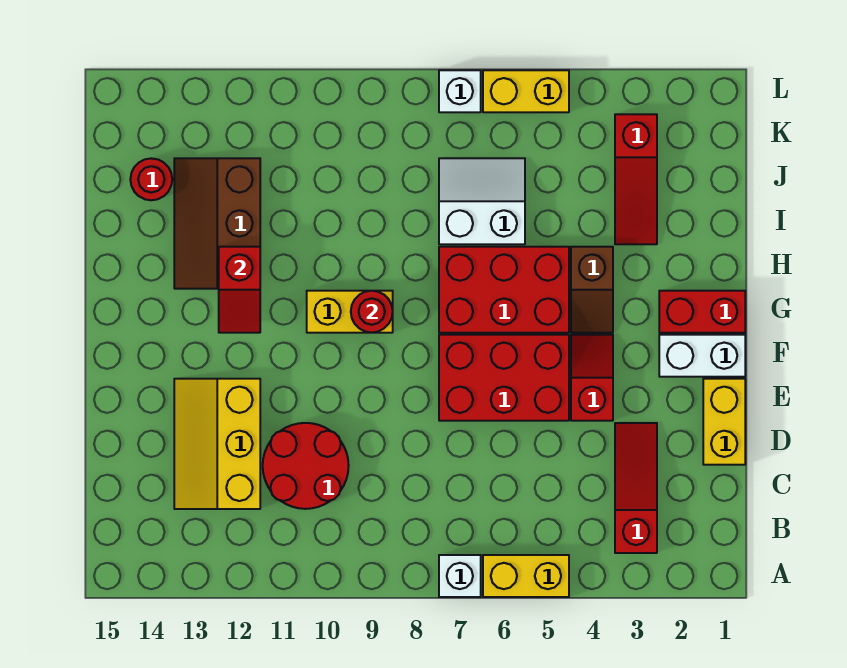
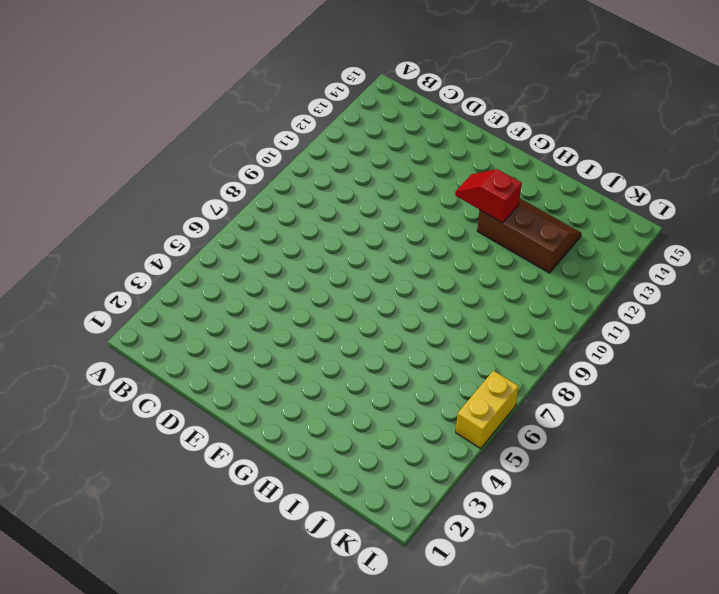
none -> yellow 1x2 brick [483,555,569,597]
none -> white 1x1 brick [439,555,481,597]
none -> red 1x3 slope [615,423,657,553]

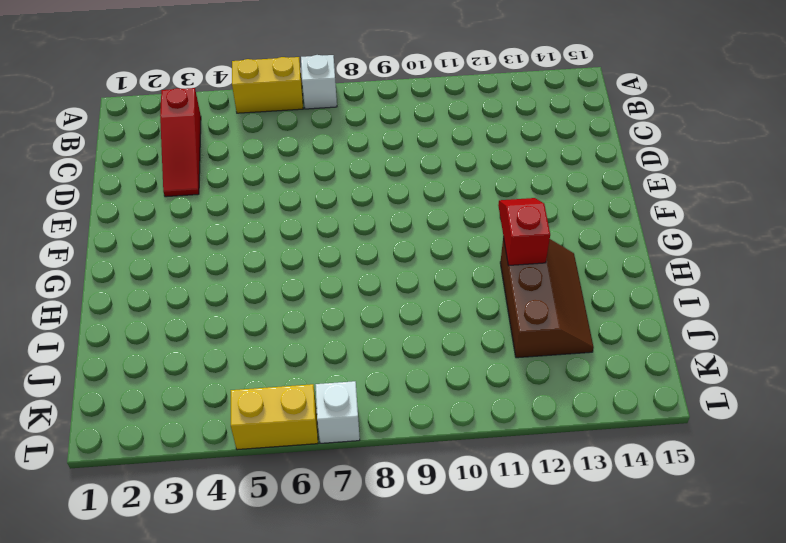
none -> red 2x2 round brick [263,423,349,509]
none -> yellow 2x3 slope [174,379,260,509]
none -> yellow 1x2 brick [703,379,745,465]

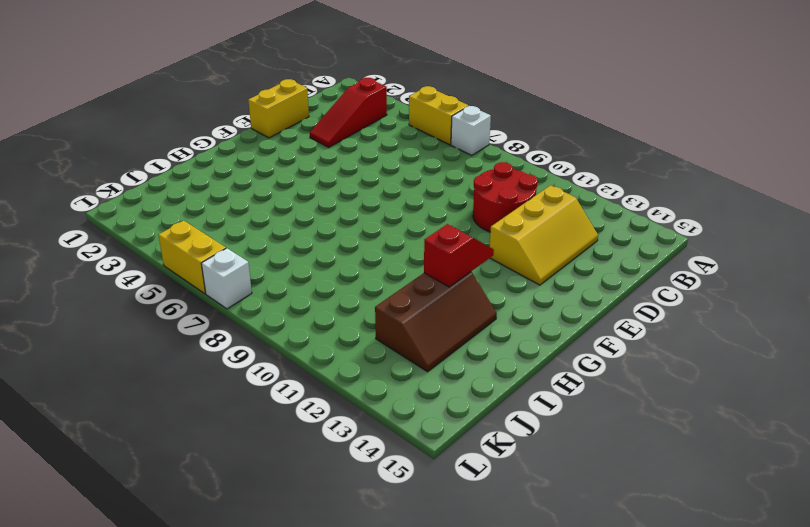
none -> red 1x2 slope [571,335,613,421]
none -> red 2x3 brick [439,335,569,421]
none -> white 1x2 brick [659,335,745,377]

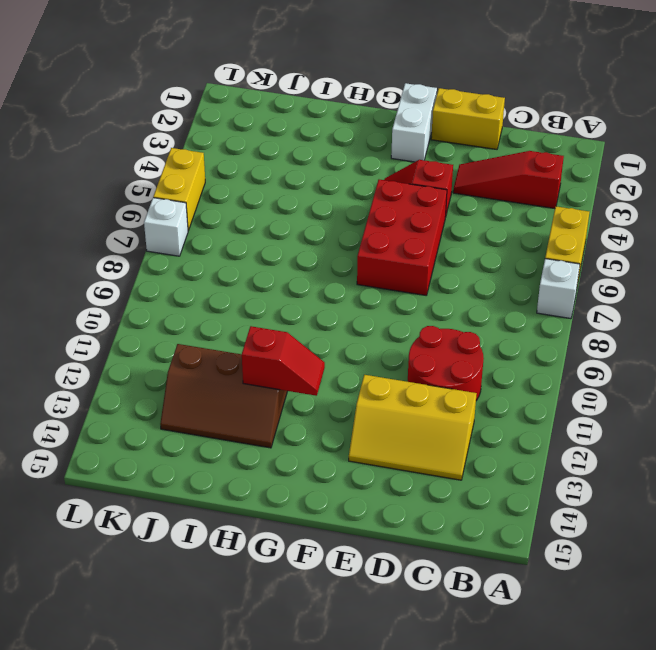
none -> red 1x2 brick [659,291,745,333]
none -> brown 1x2 slope [571,247,613,333]
none -> red 2x3 brick [439,247,569,333]

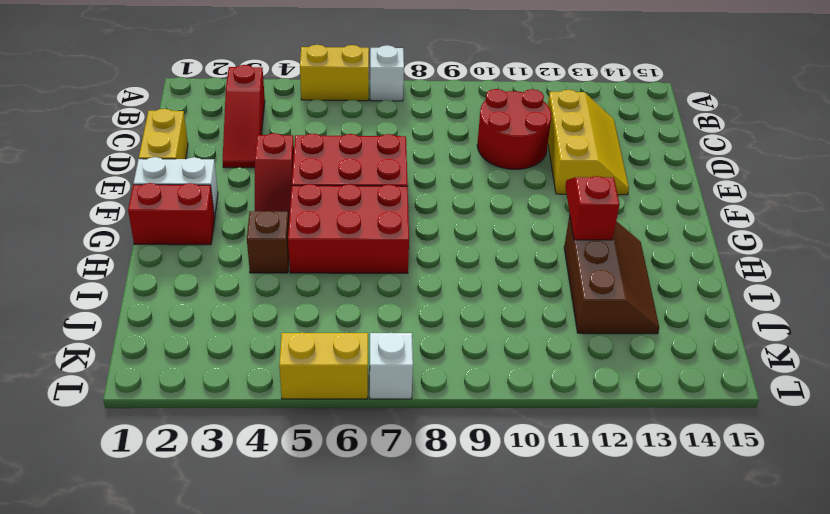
none -> yellow 1x2 brick [307,291,393,333]
none -> red 1x3 slope [615,114,657,244]
none -> white 2x2 slope [439,158,525,244]

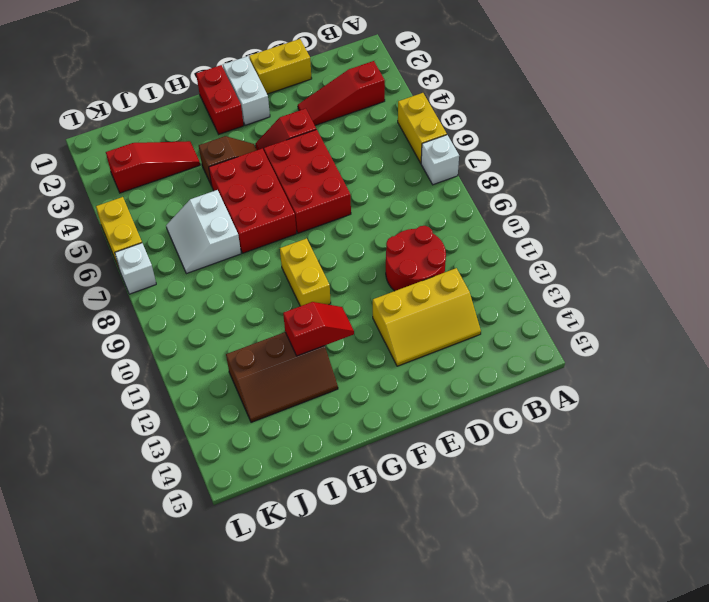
none -> red 1x1 round brick [130,158,172,200]
none -> red 1x1 round brick [351,291,393,333]

